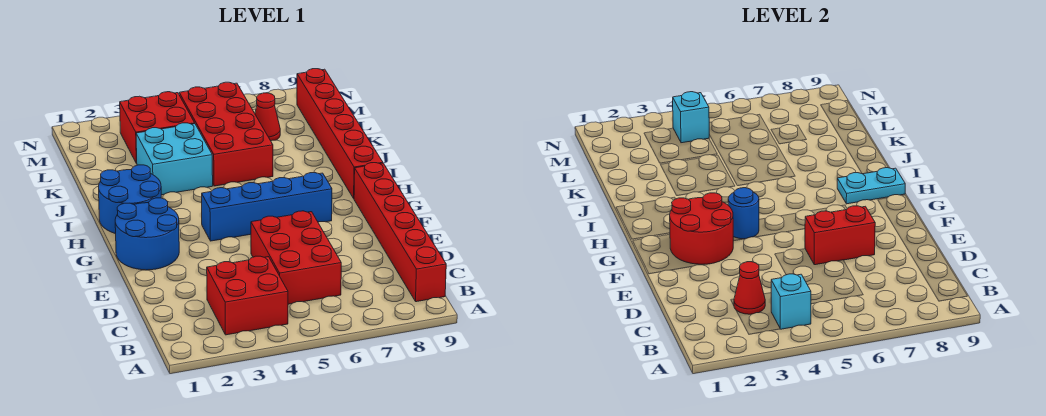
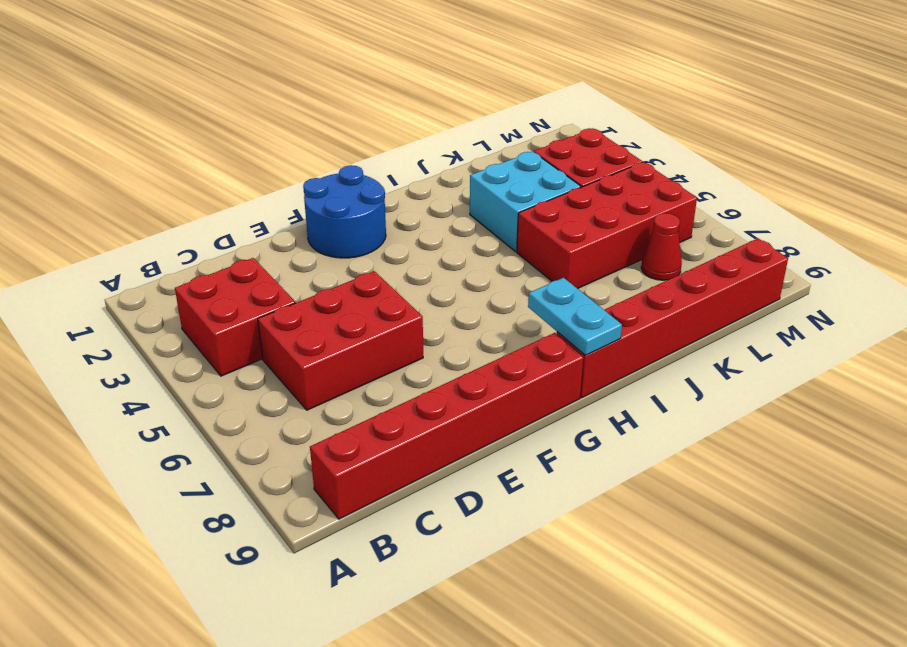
none -> blue 1x4 brick [202,173,332,241]
none -> blue 2x2 round brick [99,165,161,234]
none -> cyan 1x1 brick [771,274,811,329]

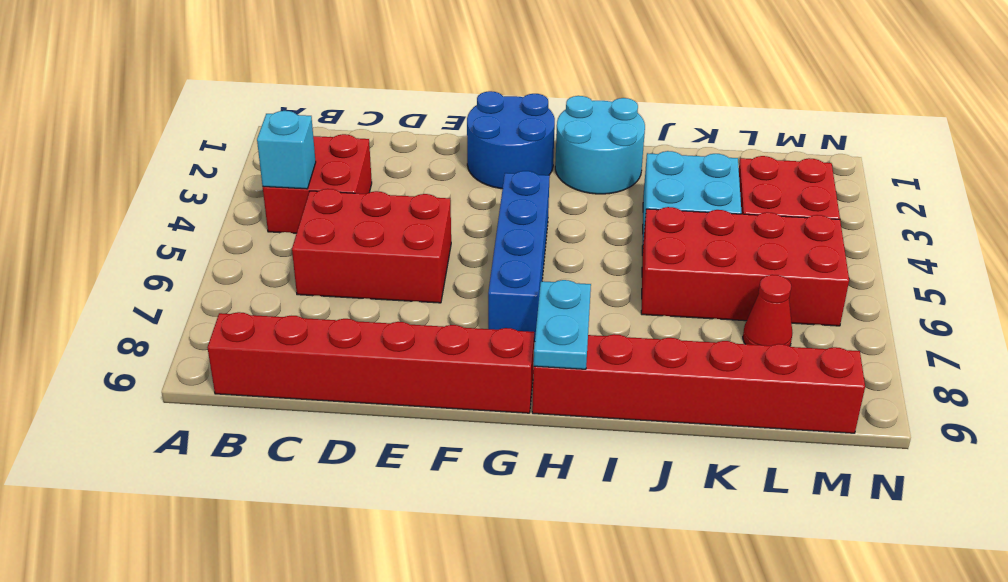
cyan 2x2 round brick [555,96,645,194] -> blue 2x2 round brick [99,165,161,234]
none -> red 1x1 cone [734,262,765,314]
none -> red 1x2 brick [805,206,875,265]
none -> red 2x2 round brick [670,193,734,264]

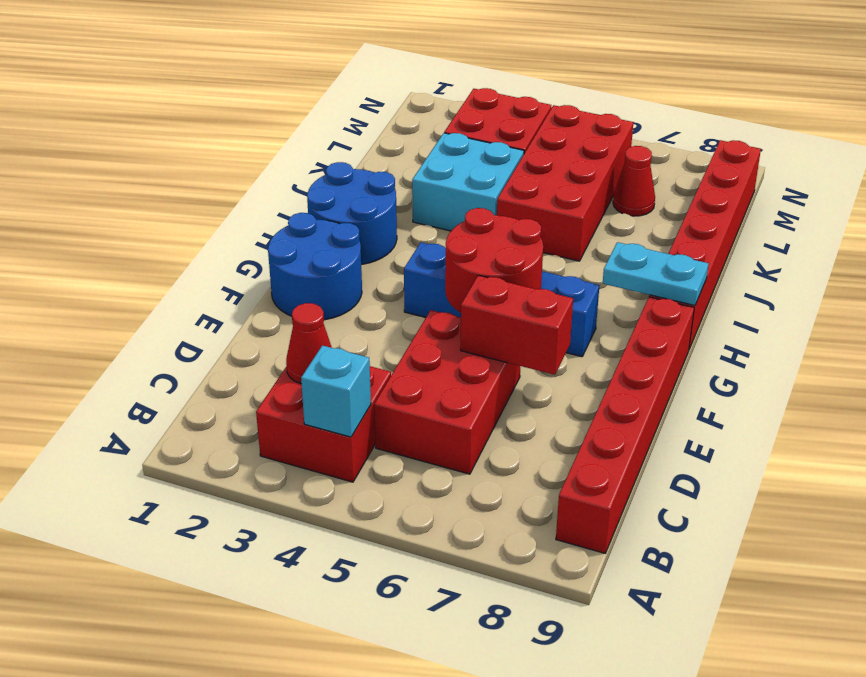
red 2x2 round brick [445,208,543,313] -> red 2x2 round brick moved to [670,193,734,264]
none -> blue 1x1 round brick [728,188,759,239]
none -> cyan 1x1 brick [673,92,709,143]

